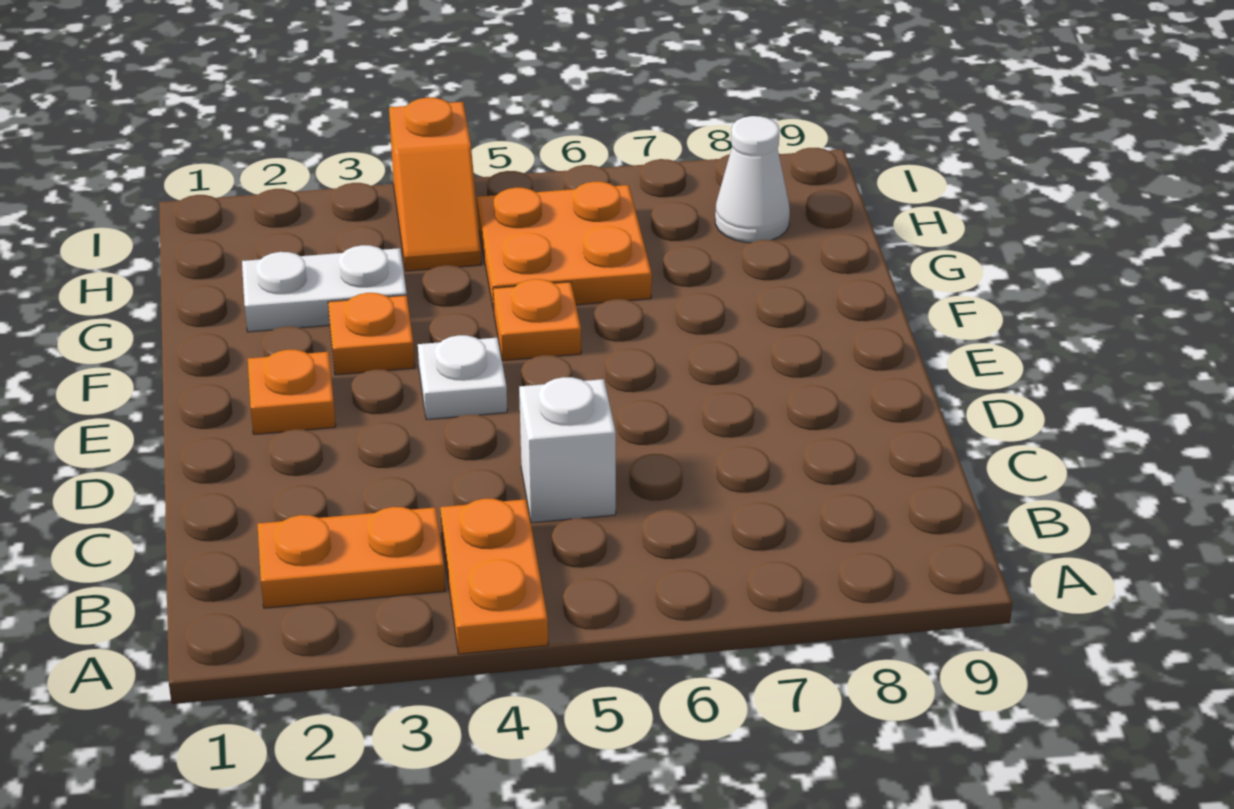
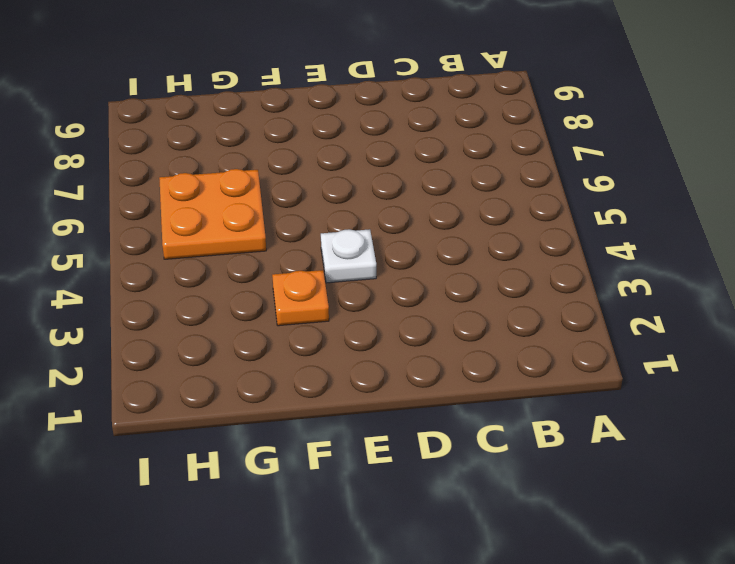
none -> orange 1x2 plate [440,499,548,654]
none -> orange 1x2 plate [257,507,445,608]

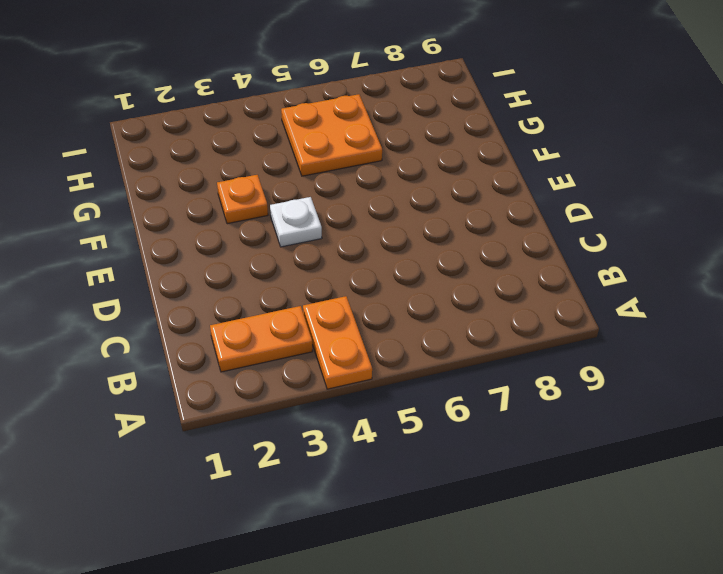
none -> white 1x1 brick [519,377,616,523]
none -> orange 1x1 plate [248,350,336,434]

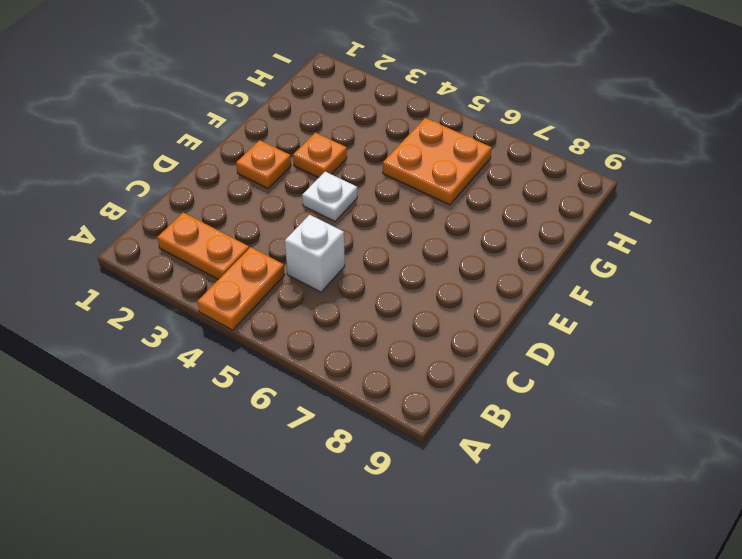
none -> orange 1x1 plate [493,279,581,361]
none -> white 1x2 plate [242,245,407,332]

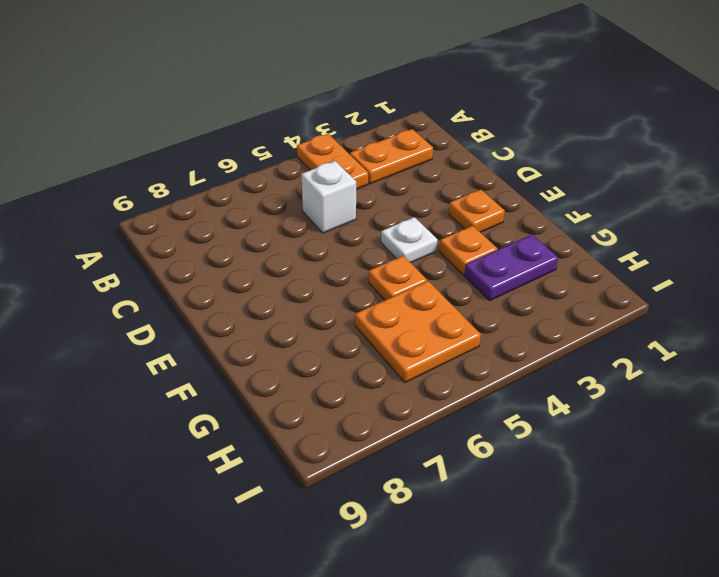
purple 1x2 plate [465,235,558,301] -> white 1x2 plate [242,245,407,332]
none -> orange 1x2 slope [389,98,481,271]
none -> white 1x1 cone [715,116,790,243]

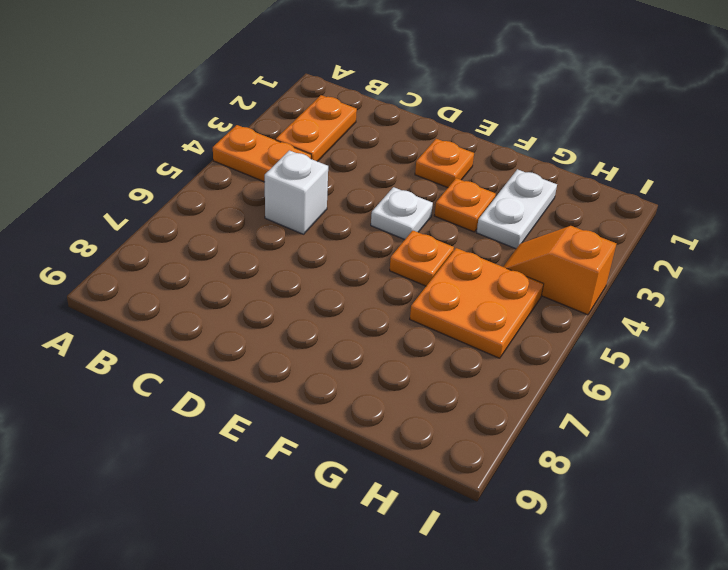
none -> white 1x1 cone [715,116,790,243]

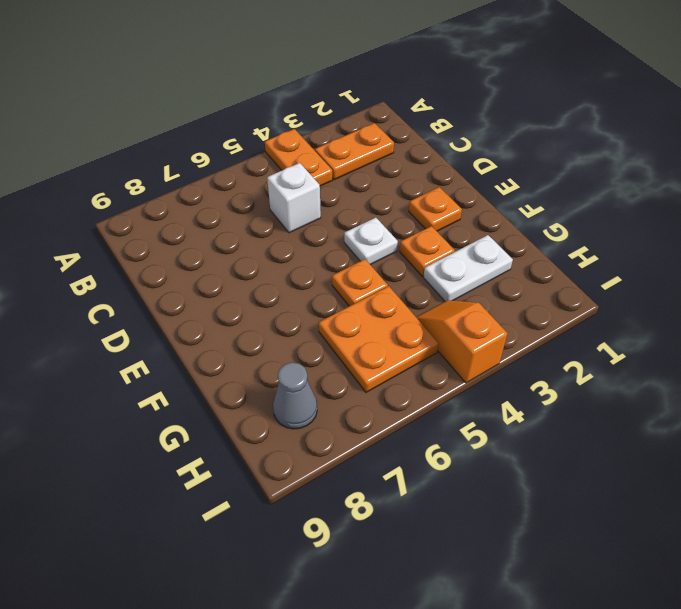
grey 1x1 cone [273,362,317,429] -> white 1x1 cone [715,116,790,243]

